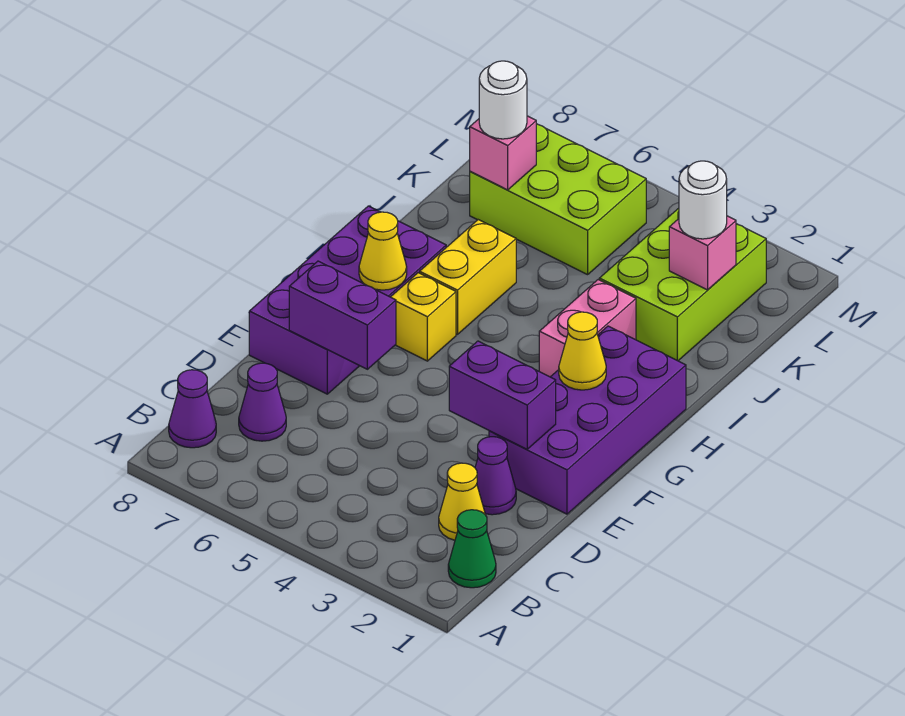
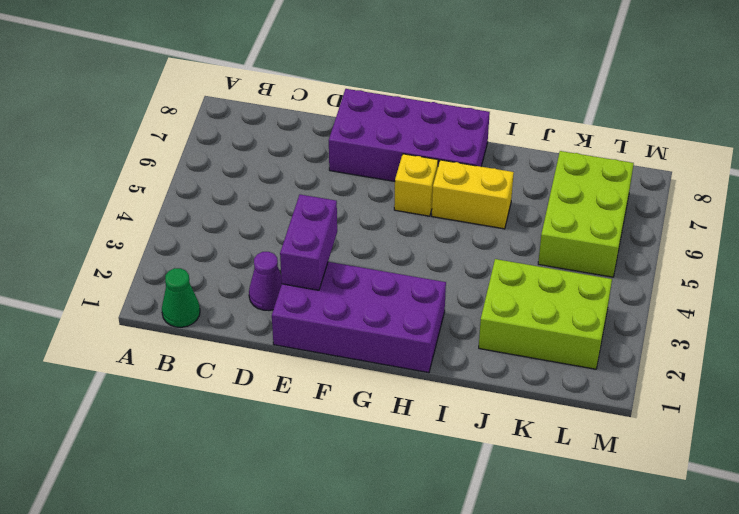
none -> purple 1x1 cone [169,370,216,448]
none -> yellow 1x1 cone [439,463,485,540]
none -> purple 1x1 cone [239,363,286,441]

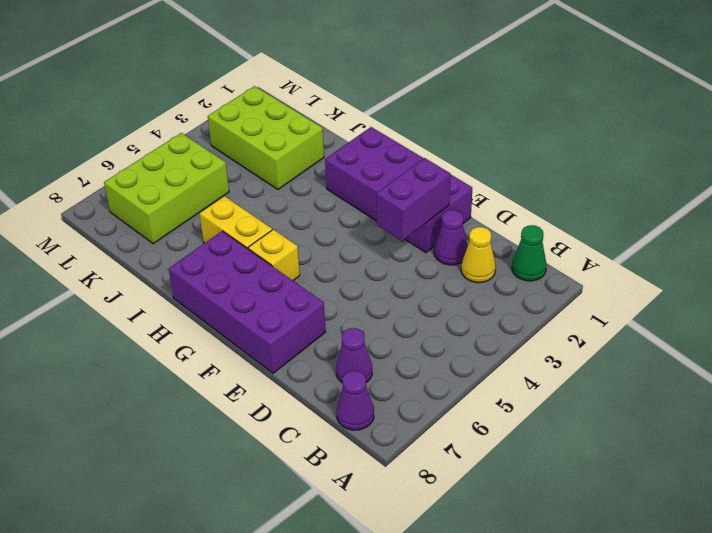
none -> pink 1x2 brick [539,280,636,377]
none -> purple 1x2 brick [289,261,396,369]
none -> yellow 1x1 cone [559,312,606,390]

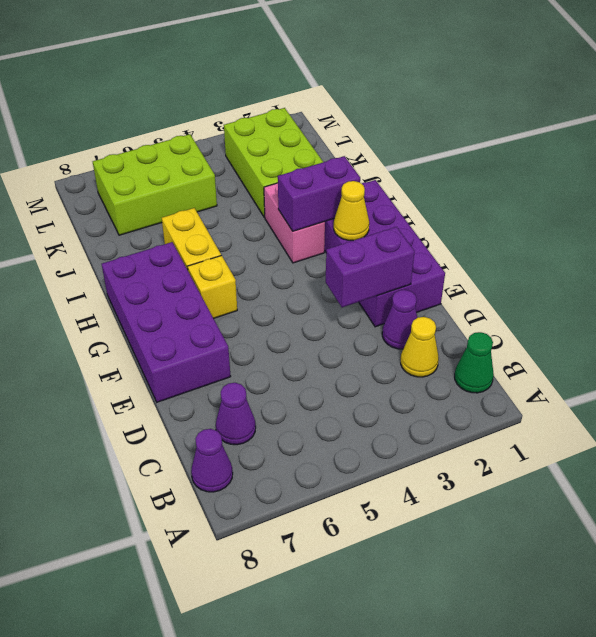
purple 1x2 brick [278,156,360,231] -> purple 1x2 brick moved to [289,261,396,369]
none -> yellow 1x1 cone [359,212,407,290]
none -> pink 1x1 brick [669,216,736,290]
none -> pink 1x1 brick [470,116,536,190]

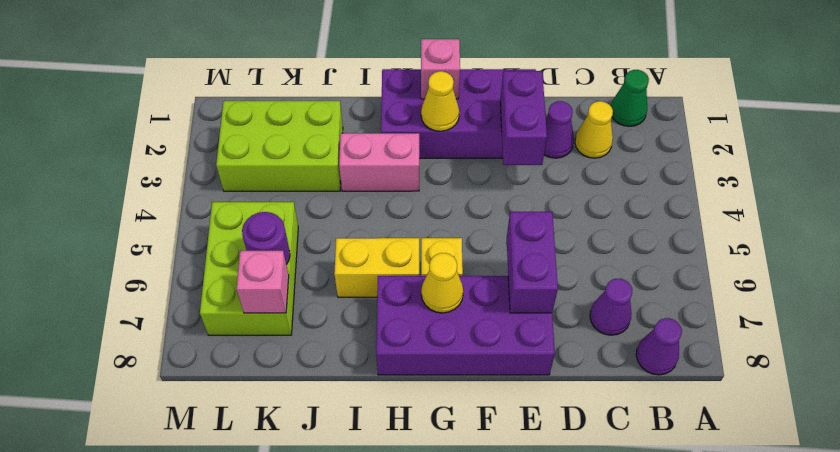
pink 1x1 brick [421,39,460,99] -> pink 1x1 brick moved to [669,216,736,290]
purple 1x1 round brick [242,212,290,264] -> none
none -> white 1x1 round brick [679,161,727,239]
none -> white 1x1 round brick [479,61,527,139]

